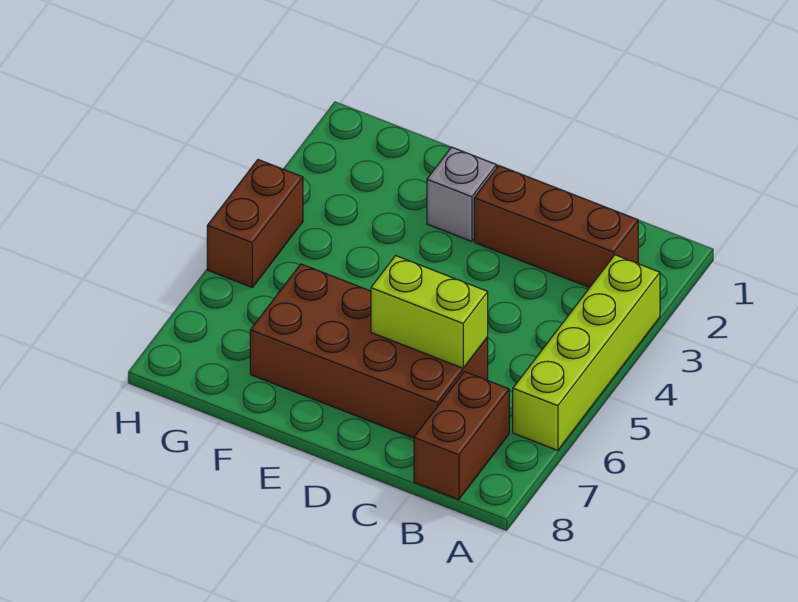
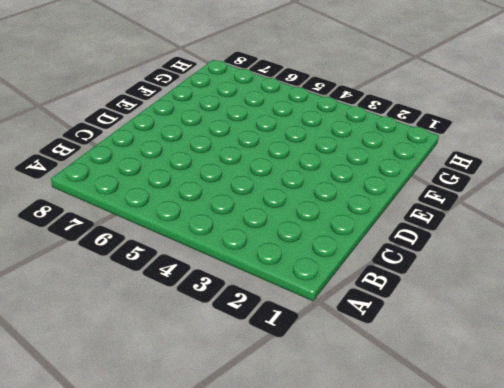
none -> lime 1x4 brick [513,255,660,450]
none -> brown 1x3 brick [474,166,638,288]

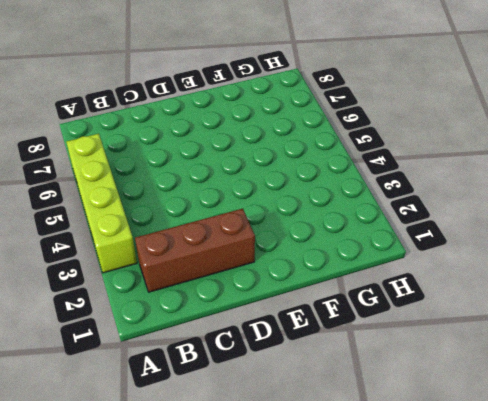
none -> brown 1x2 brick [414,372,509,500]
none -> brown 2x4 brick [250,264,488,438]

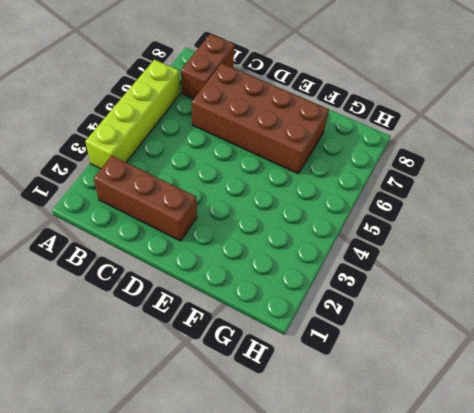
none -> grey 1x1 brick [427,147,496,242]
none -> brown 1x2 brick [207,160,303,287]

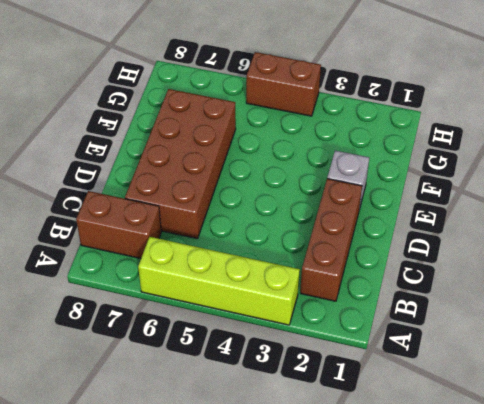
none -> lime 1x2 brick [371,256,488,368]

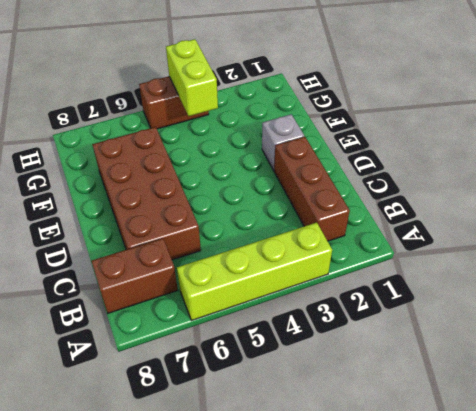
lime 1x2 brick [166,39,218,116] -> lime 1x2 brick moved to [371,256,488,368]

